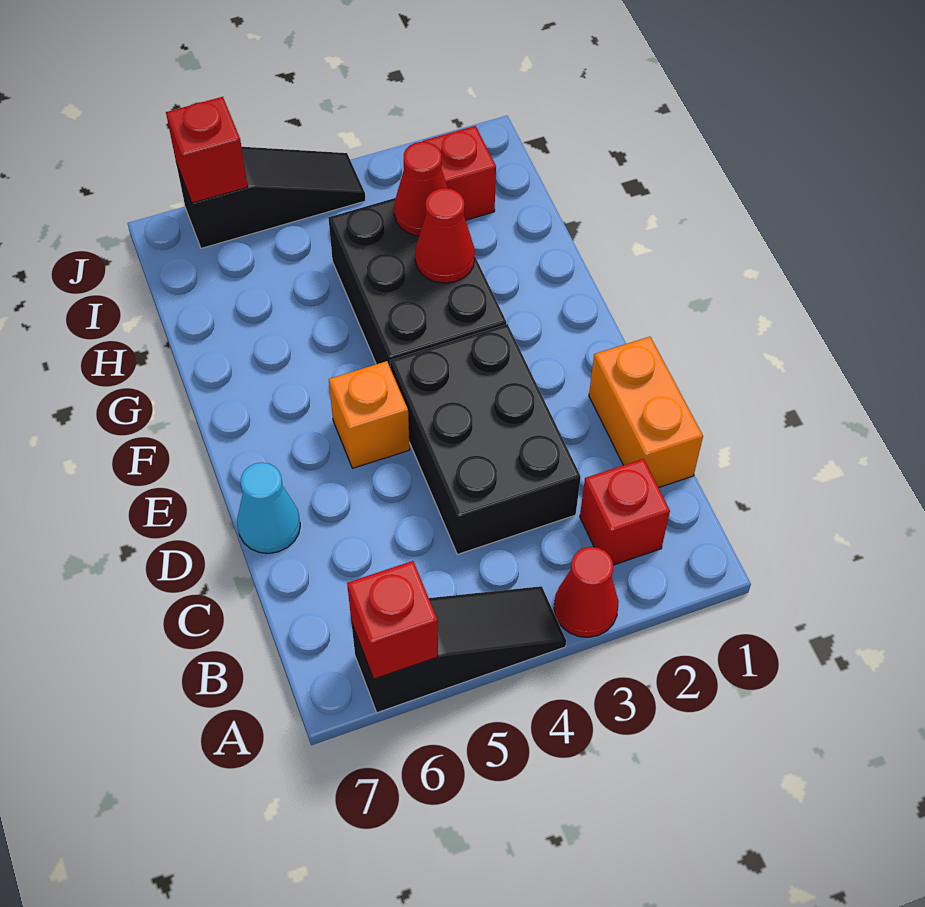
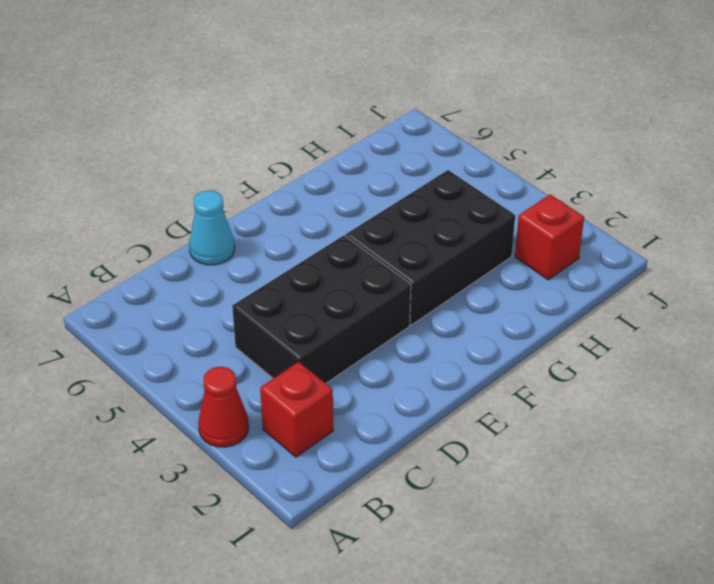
none -> black 1x3 slope [351,586,566,713]
none -> orange 1x2 brick [589,337,703,488]
none -> orange 1x1 brick [329,361,410,468]

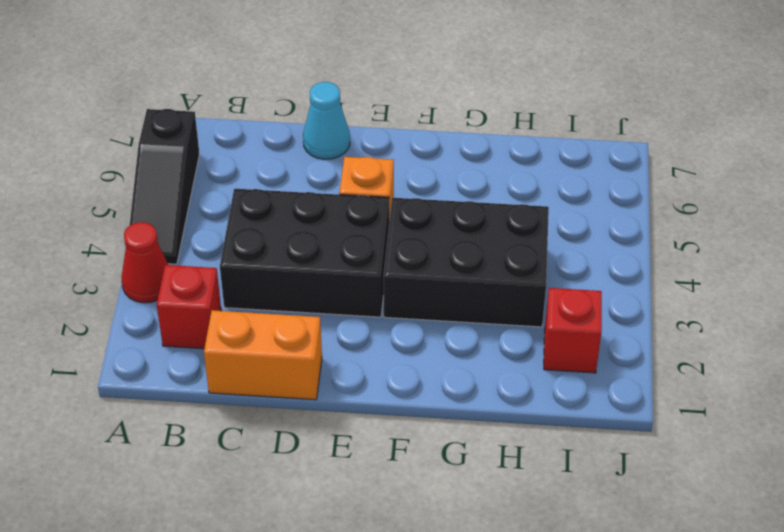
none -> black 1x3 slope [177,147,366,248]
none -> red 1x1 brick [347,561,438,679]
none -> red 1x1 cone [415,188,475,283]

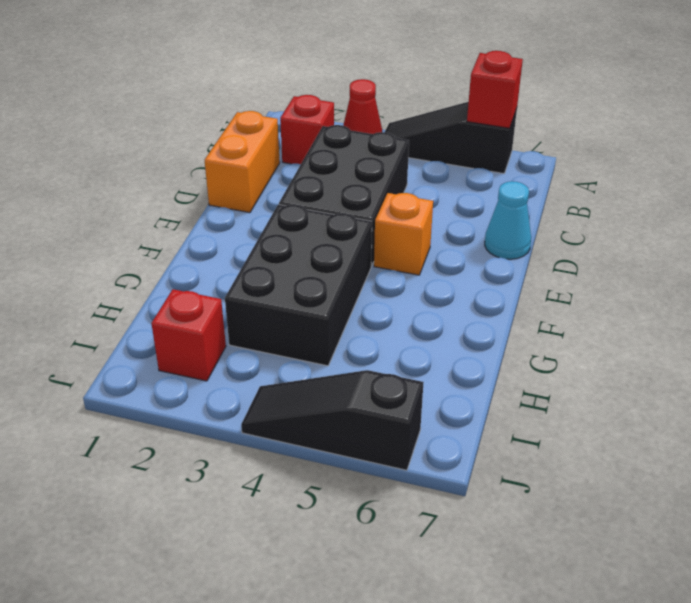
none -> red 1x1 cone [415,188,475,283]
none -> red 1x1 cone [394,142,448,236]
none -> red 1x1 brick [166,97,248,203]

